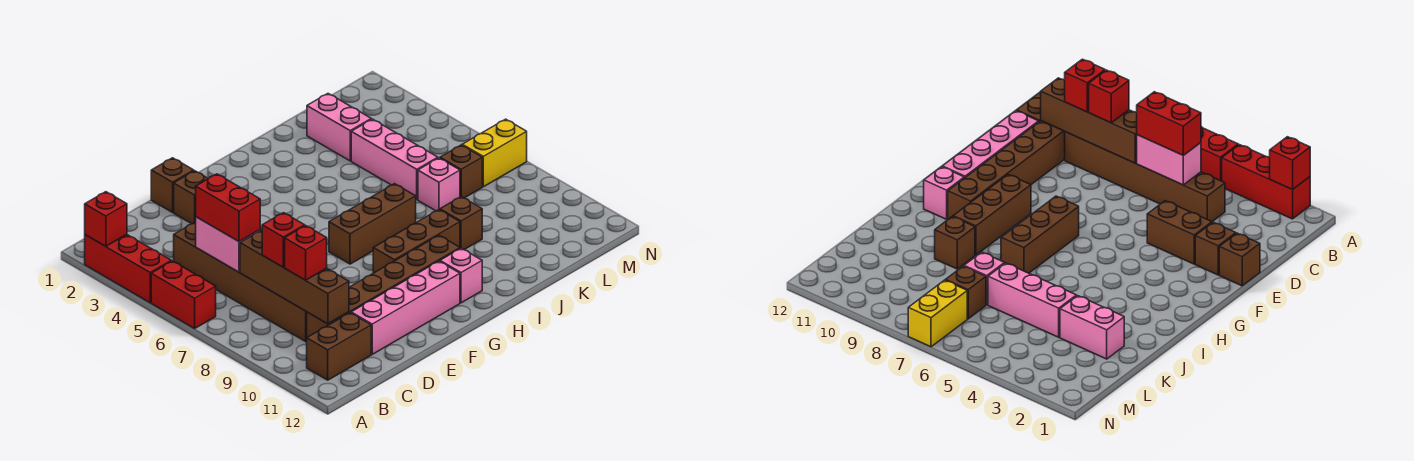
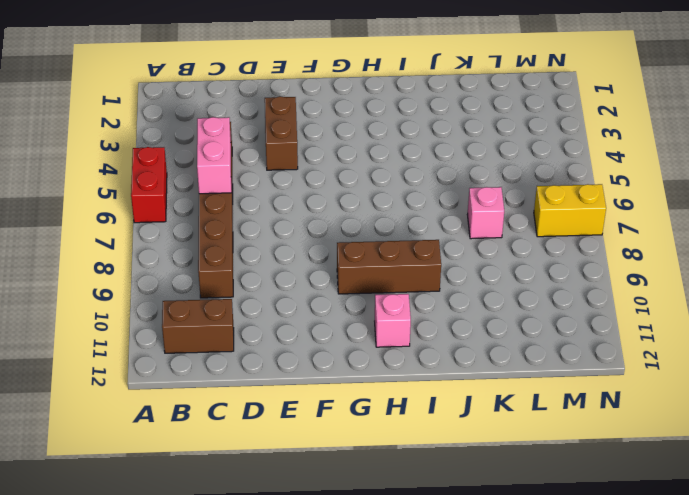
none -> red 1x3 brick [85,234,171,303]
none -> brown 1x6 brick [307,235,460,337]
none -> pink 1x4 brick [351,261,460,354]

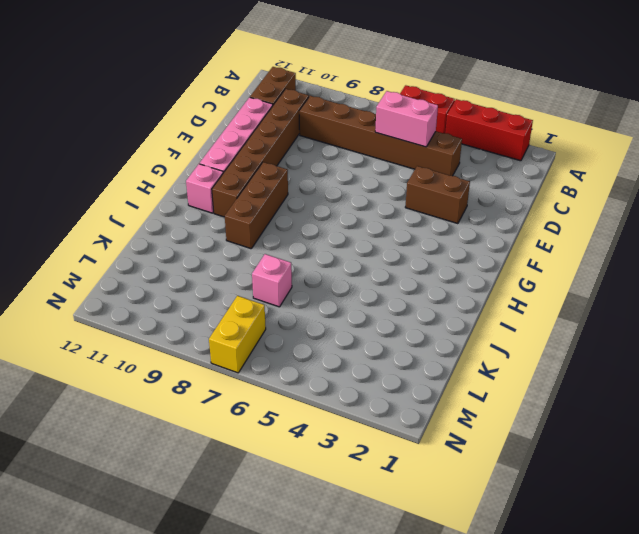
none -> brown 1x1 brick [151,158,194,212]
none -> brown 1x1 brick [174,171,208,224]
none -> brown 1x3 brick [329,184,416,264]

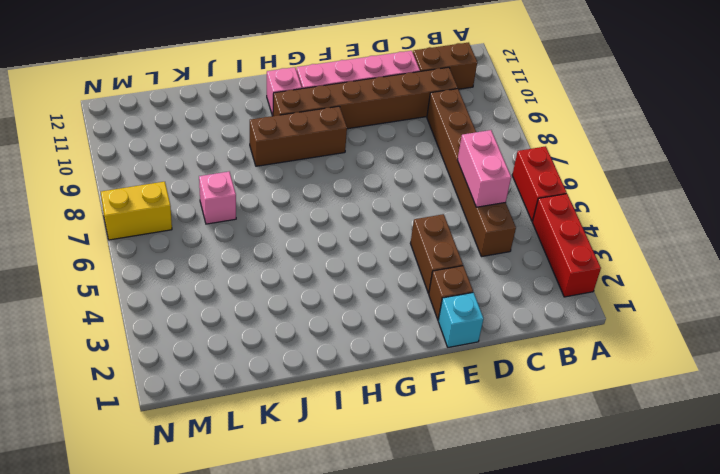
cyan 1x1 brick [438,292,484,347] -> brown 1x1 brick [151,158,194,212]
none -> brown 1x3 brick [329,184,416,264]
none -> brown 1x1 brick [440,197,482,250]
none -> pink 1x2 brick [307,94,371,161]

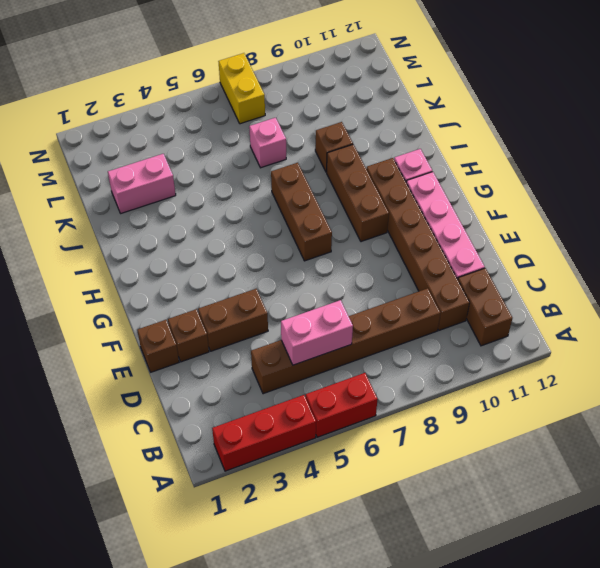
none -> pink 1x3 brick [351,119,438,199]
none -> brown 1x1 brick [440,145,482,198]
none -> red 1x1 brick [85,192,127,246]

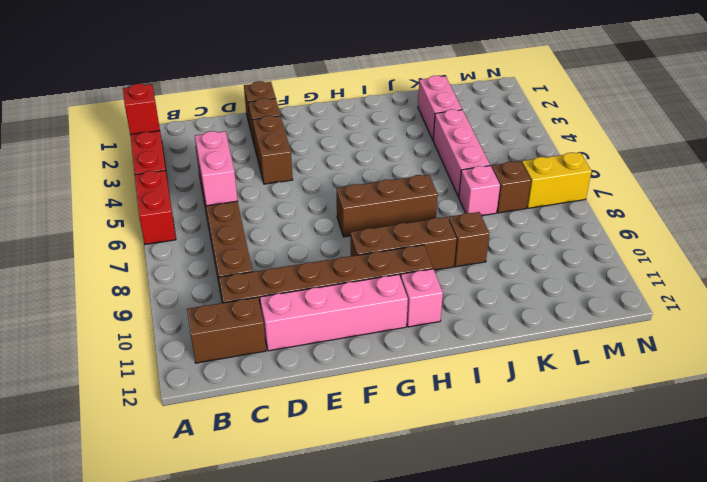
none -> brown 1x4 brick [240,230,349,324]
none -> red 1x2 brick [196,174,260,242]
none -> red 1x1 brick [262,213,305,267]

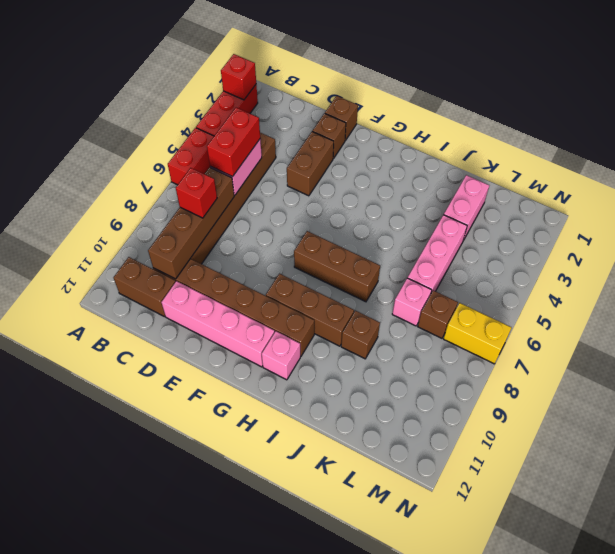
none -> red 1x1 brick [285,226,327,280]

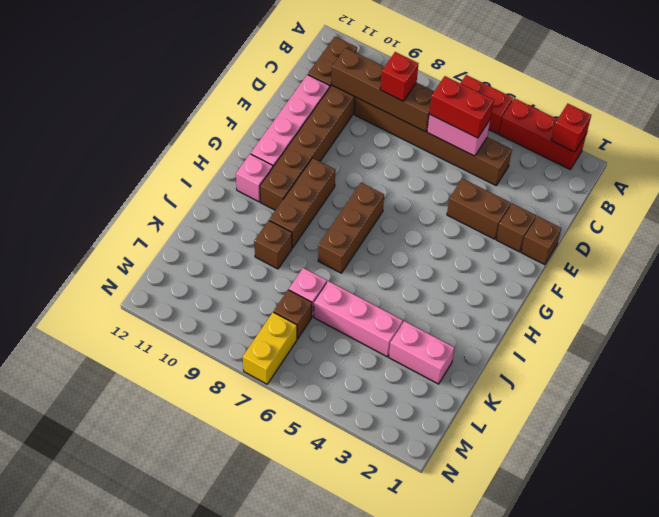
none -> red 1x1 brick [285,226,327,280]

